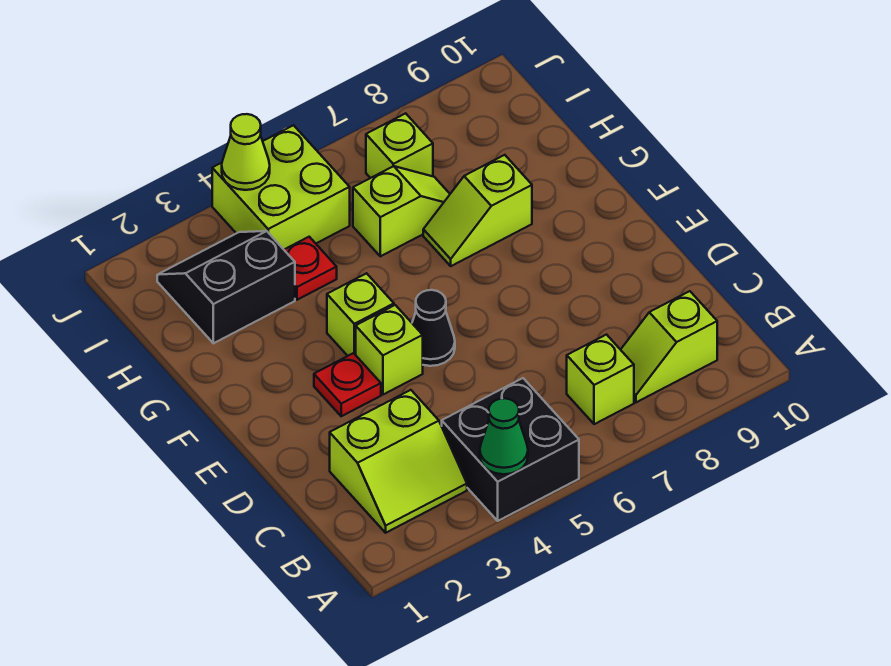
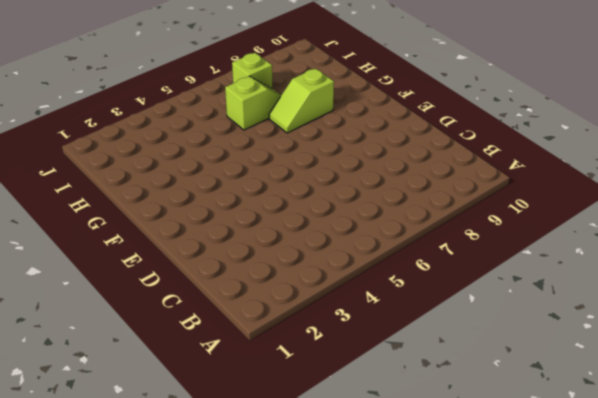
none -> black 2x2 brick [442,378,579,521]
none -> lime 2x2 slope [330,390,467,533]
none -> lime 1x1 brick [567,335,634,424]

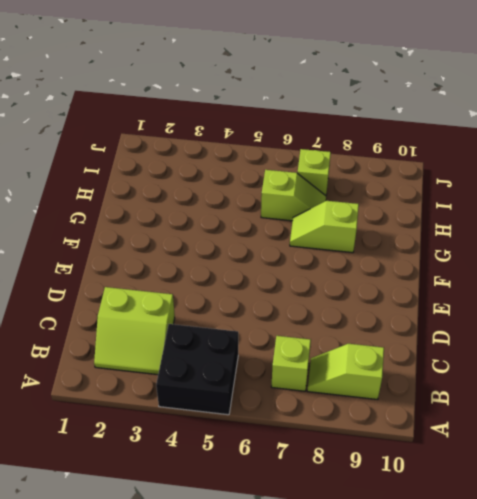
none -> red 1x1 plate [314,353,381,416]
none -> lime 1x1 brick [356,305,423,395]
none -> black 1x1 cone [412,290,455,366]

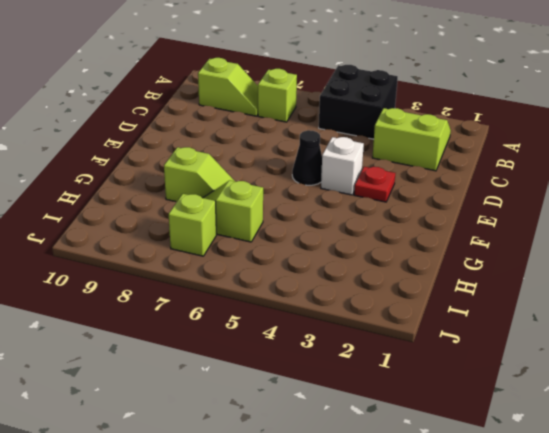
white 1x1 brick [321,137,364,195] -> lime 1x1 brick [356,305,423,395]
none -> lime 1x1 brick [327,273,394,356]
none -> black 2x2 slope [157,231,295,343]
none -> red 1x1 plate [284,237,337,300]

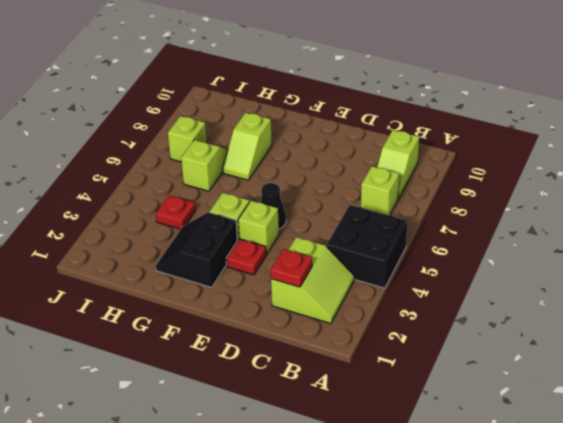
red 1x1 plate [271,249,312,287] -> none
black 2x2 slope [156,212,237,287] -> black 2x2 slope moved to [157,231,295,343]
none -> lime 2x2 brick [212,125,350,249]
none -> green 1x1 cone [480,398,528,474]
none -> lime 1x1 cone [222,114,270,190]

